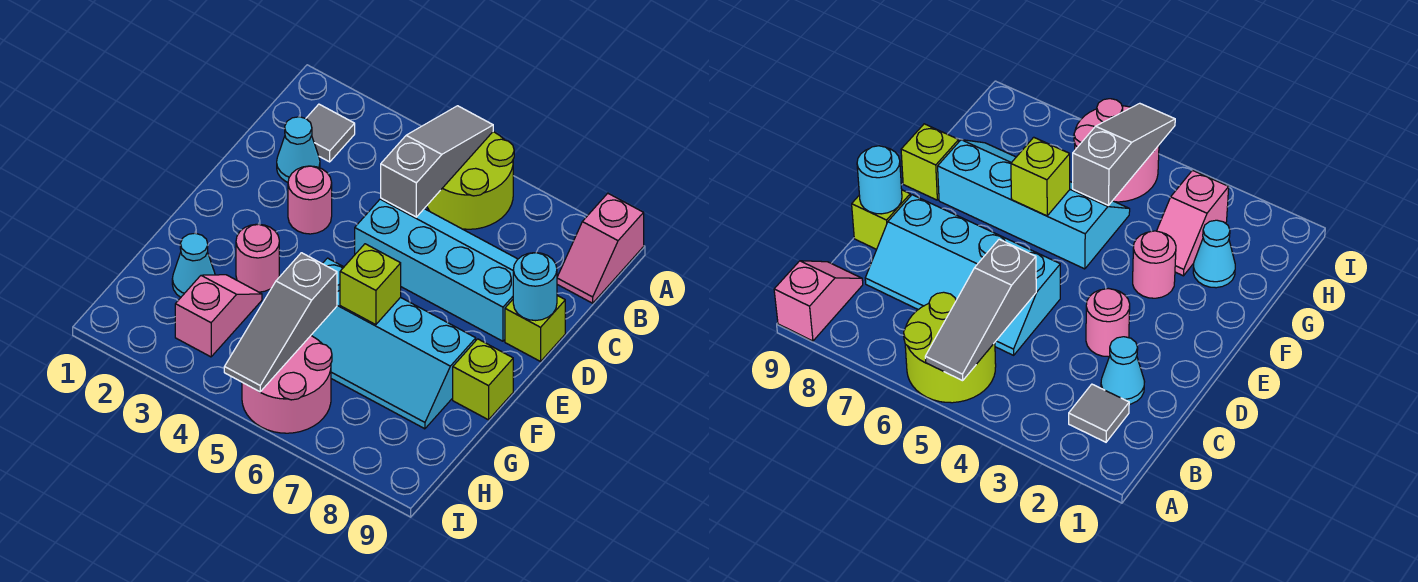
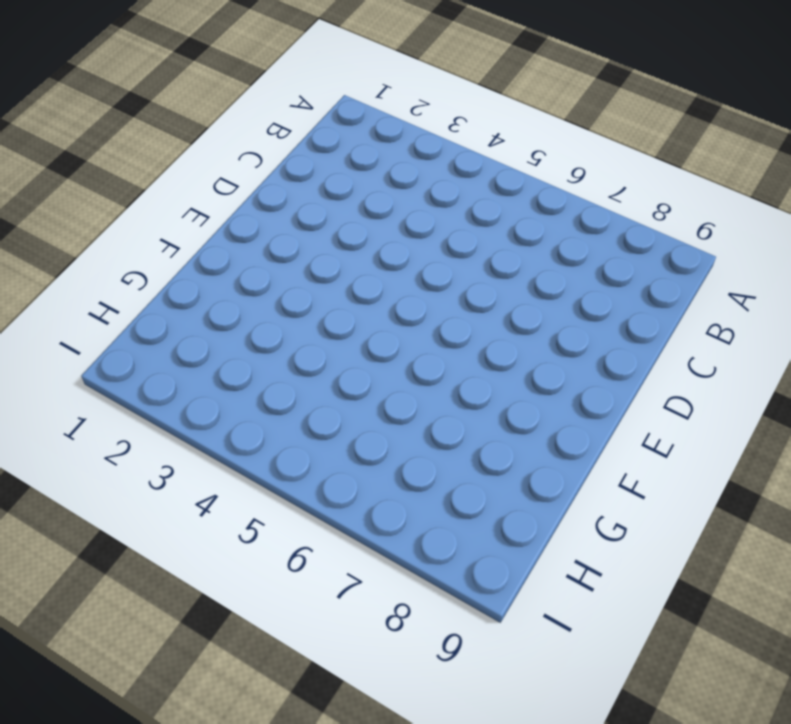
none -> lime 2x2 round brick [427,132,514,229]
none -> pink 1x2 slope [557,193,644,303]
none -> grey 1x1 tile [306,104,355,162]

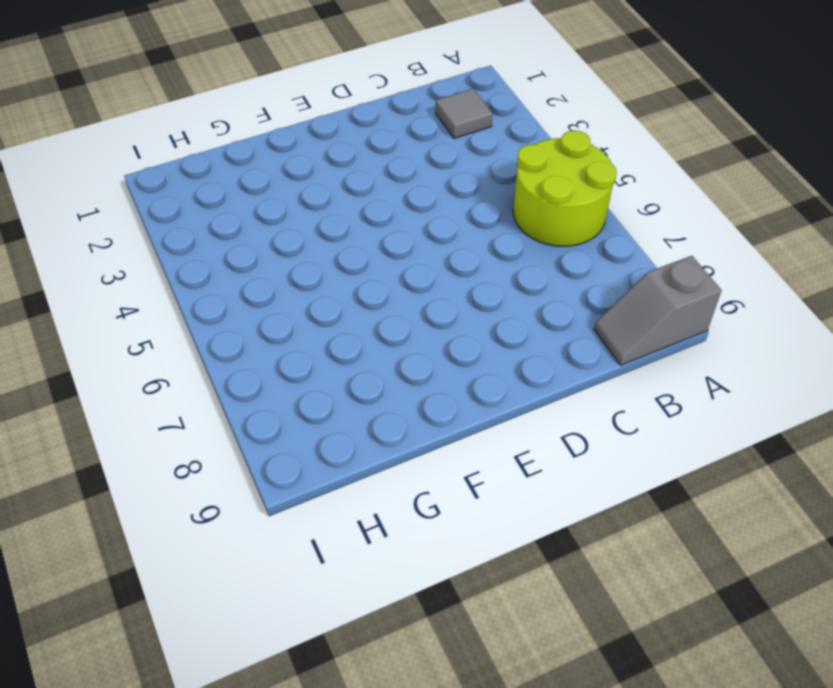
grey 1x2 slope [594,256,722,365] -> pink 1x2 slope [557,193,644,303]
none -> cyan 1x1 cone [277,117,320,182]
none -> cyan 2x4 slope [355,199,518,341]
none -> pink 1x1 round brick [288,166,332,234]

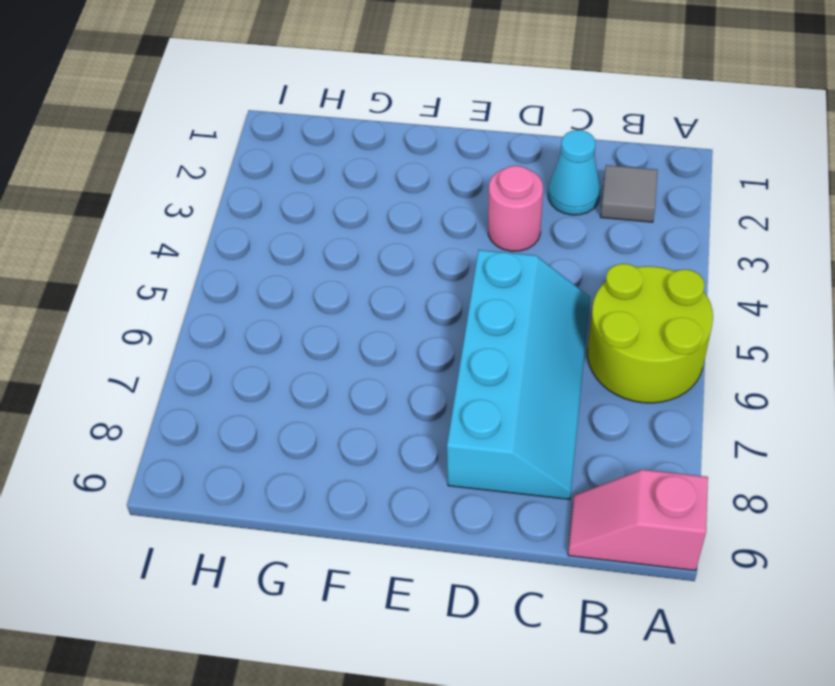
none -> lime 1x1 brick [505,295,565,361]
none -> pink 1x1 round brick [236,224,279,292]
none -> cyan 2x4 slope [311,258,476,429]

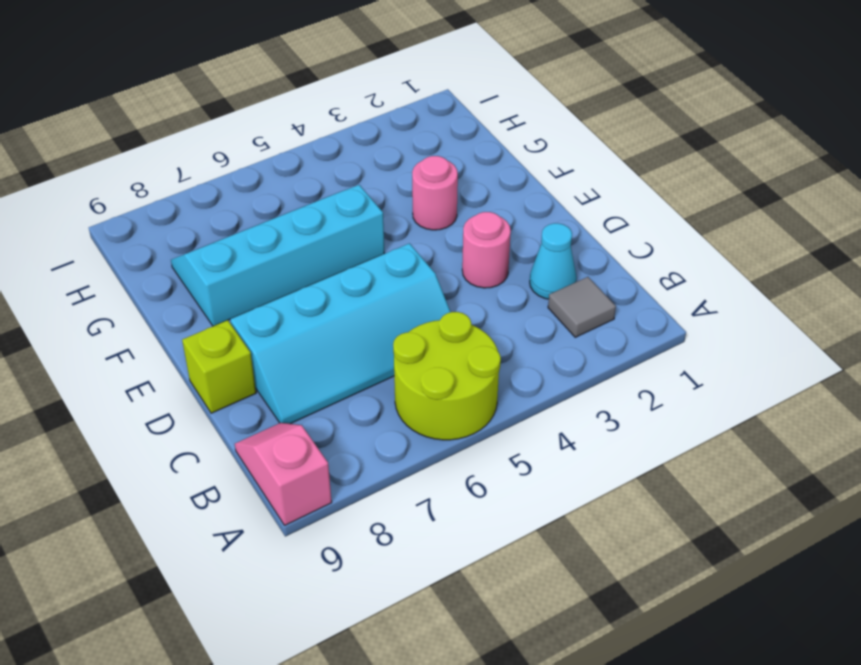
none -> lime 1x1 brick [453,339,513,420]
none -> cyan 1x1 cone [172,233,215,297]
none -> pink 1x2 slope [175,275,262,357]

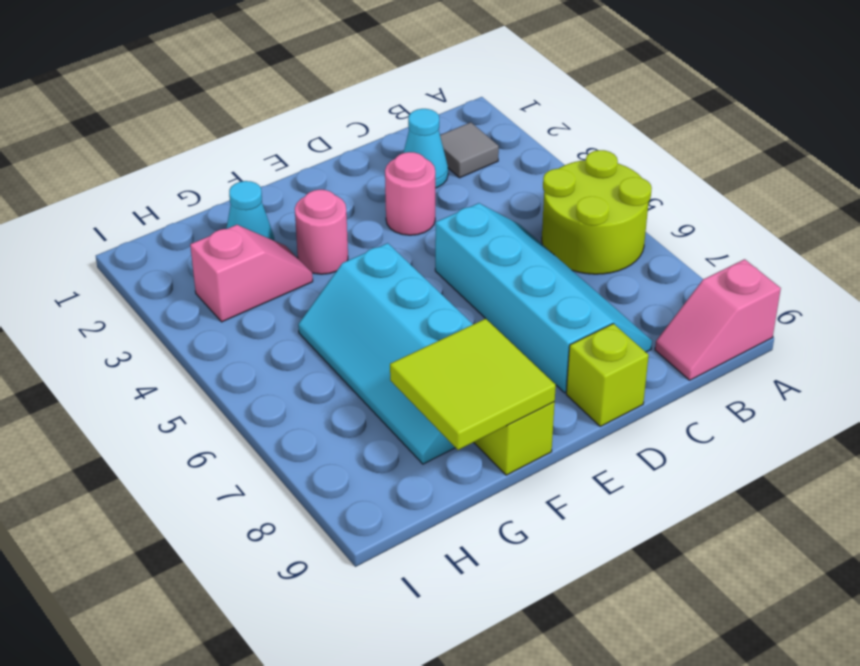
lime 2x2 tile [390,319,556,450] -> none
none -> pink 2x2 round brick [242,336,332,433]
none -> grey 1x3 slope [381,106,493,217]
none -> cyan 1x1 round brick [513,253,557,321]

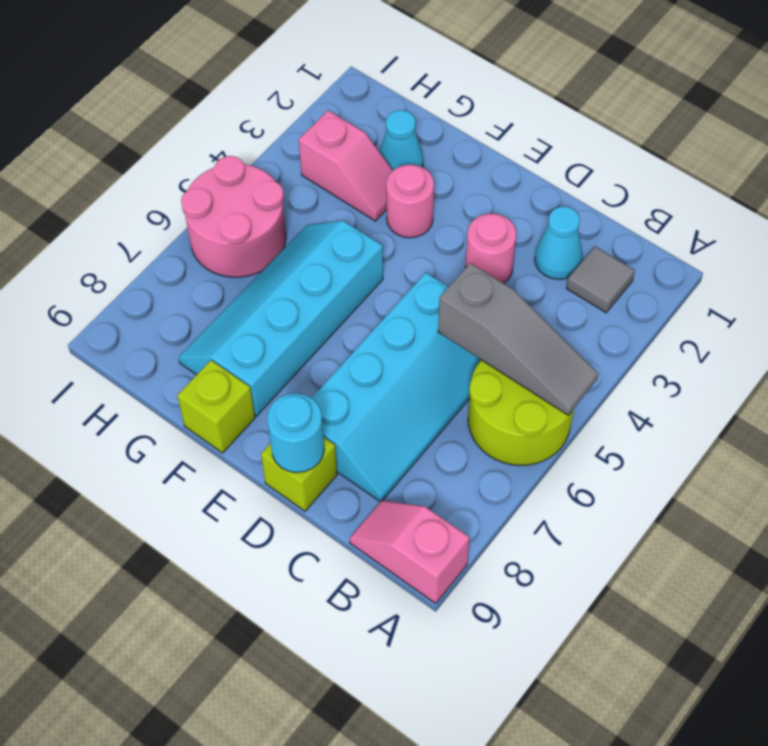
none -> lime 1x1 brick [340,244,401,325]
none -> grey 1x3 slope [224,253,337,392]

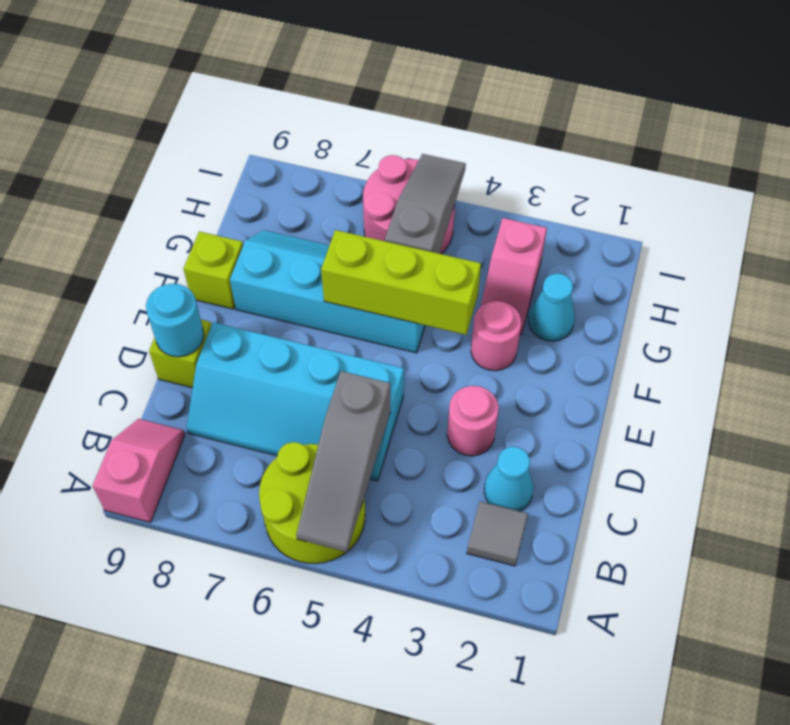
lime 1x3 brick [321,230,481,335] -> lime 1x1 brick [340,244,401,325]

